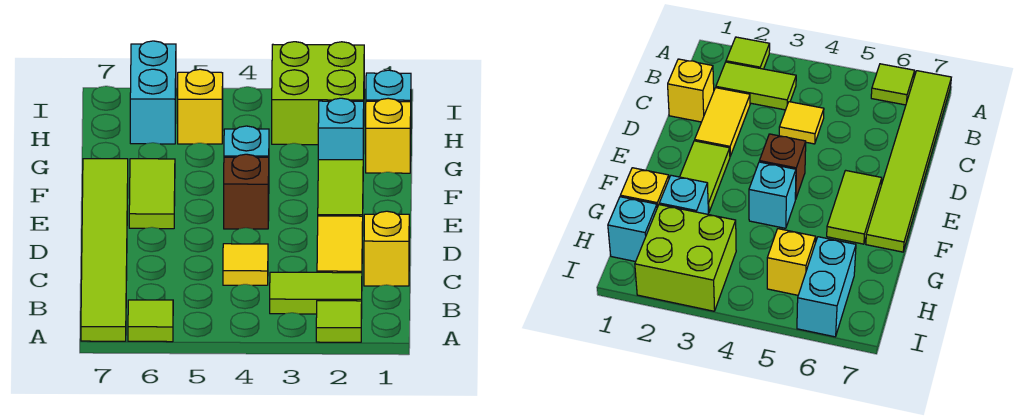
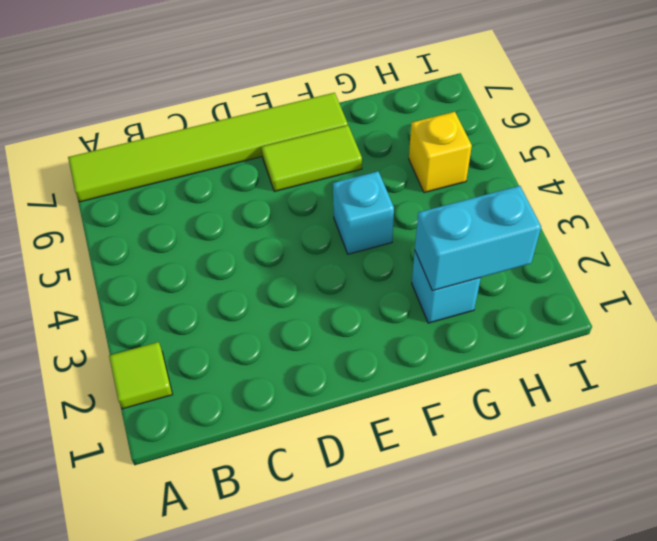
cyan 1x2 brick [415,186,541,291] -> cyan 1x2 brick moved to [130,41,176,144]
none -> lime 1x1 tile [128,300,173,342]
none -> lime 1x2 tile [270,272,362,314]
none -> yellow 1x1 brick [364,211,409,286]

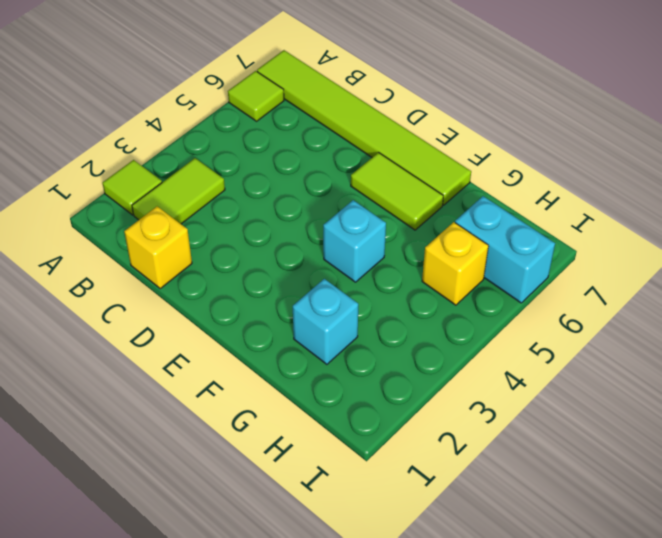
none -> yellow 1x2 tile [317,216,363,273]
none -> yellow 1x1 tile [223,244,268,285]
none -> lime 1x2 tile [318,160,363,216]

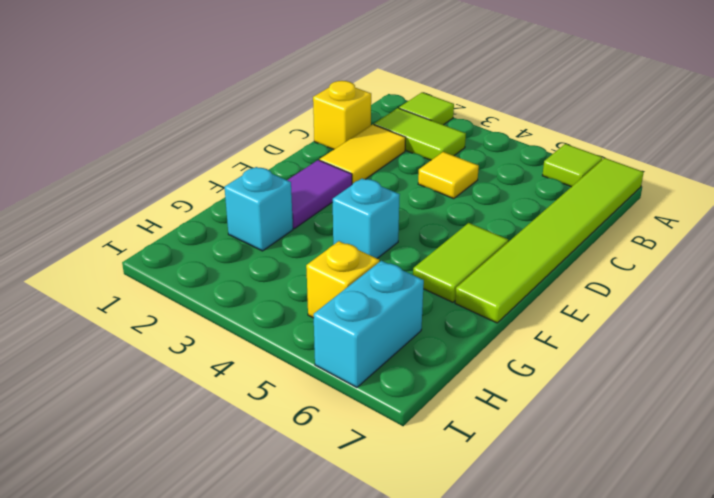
purple 1x2 tile [287,160,352,229] -> lime 1x2 tile [318,160,363,216]
none -> brown 1x1 brick [224,154,269,229]
none -> yellow 1x1 brick [366,98,411,173]
none -> cyan 1x1 brick [366,70,411,102]

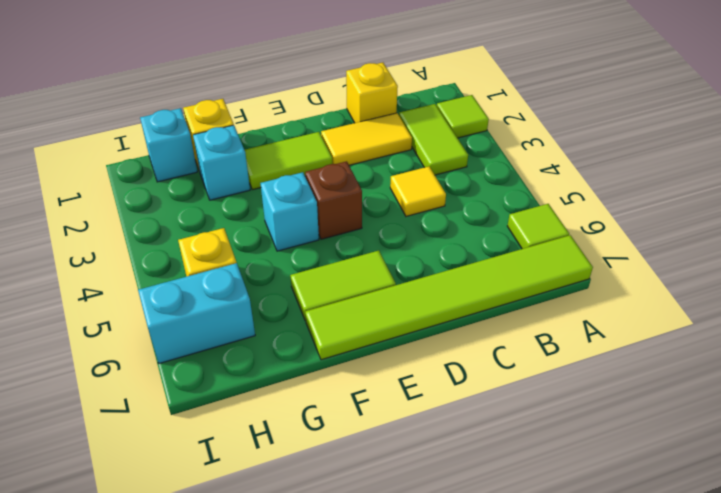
none -> lime 2x2 brick [272,42,364,145]

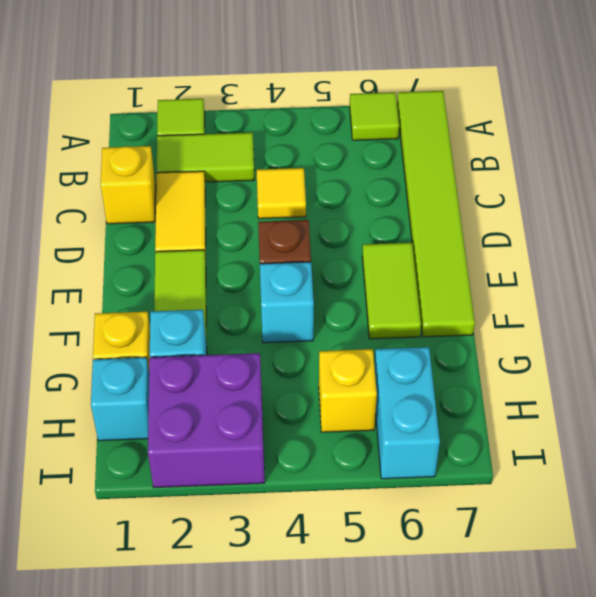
purple 2x2 brick [148,353,265,488] -> lime 2x2 brick [272,42,364,145]

